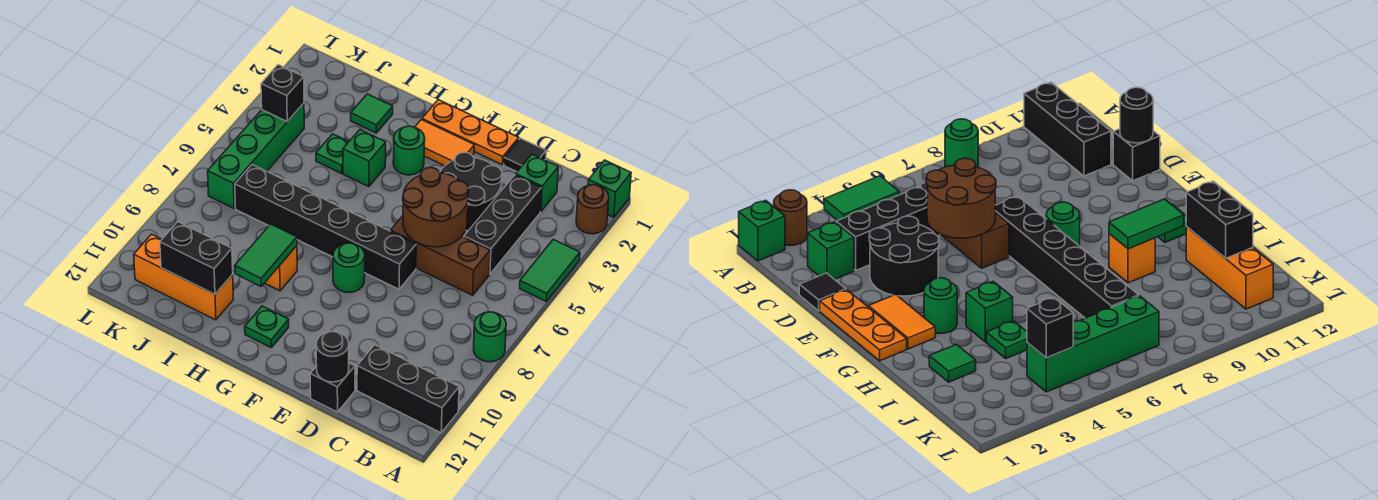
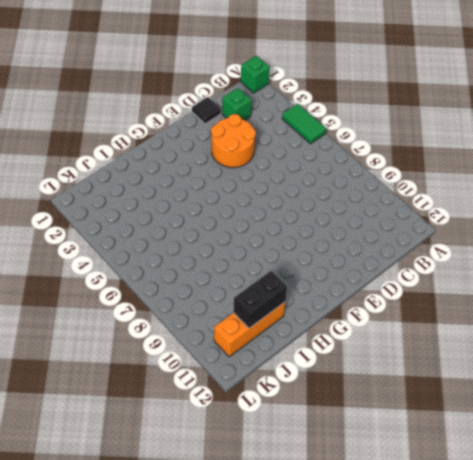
orange 2x2 round brick [211,114,256,168] -> black 2x2 round brick [440,152,502,231]
none -> brown 1x1 round brick [576,185,609,234]
none -> green 1x1 round brick [473,312,506,362]
none -> black 1x3 brick [357,345,459,433]

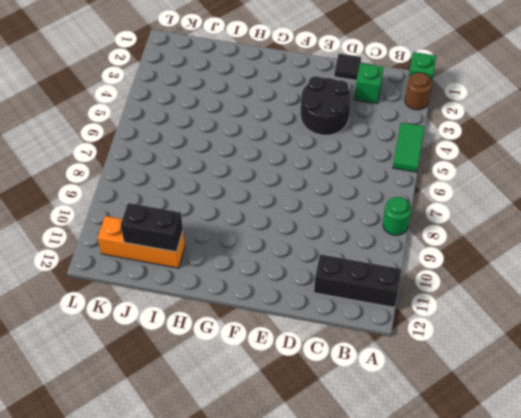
none -> black 1x3 brick [464,175,541,274]
none -> brown 1x3 brick [391,216,490,295]
none -> black 1x1 brick [310,363,355,412]

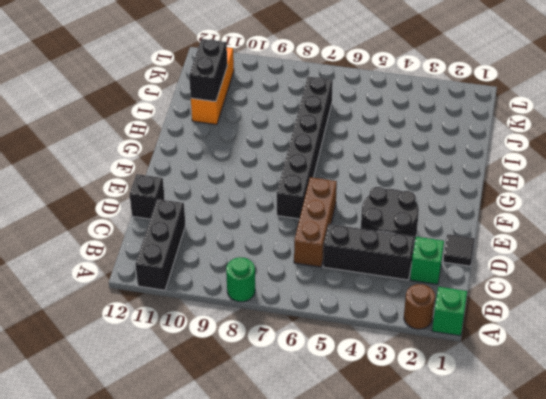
none -> green 1x2 tile [520,239,580,301]
none -> orange 1x3 plate [422,100,519,165]
none -> orange 1x2 tile [415,120,474,166]

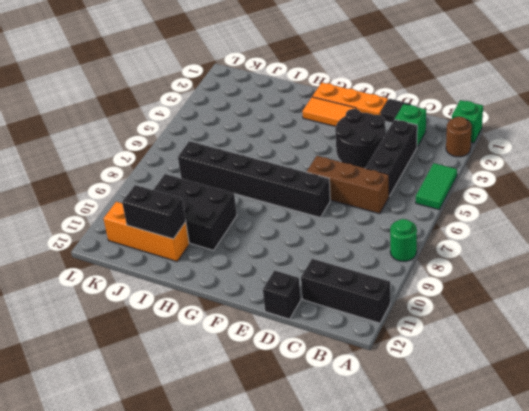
black 2x3 brick [153,174,237,250] -> orange 1x1 brick [265,246,297,291]
none -> green 1x1 round brick [333,243,365,293]
none -> green 1x1 round brick [393,126,425,175]
none -> green 1x1 plate [245,306,289,347]

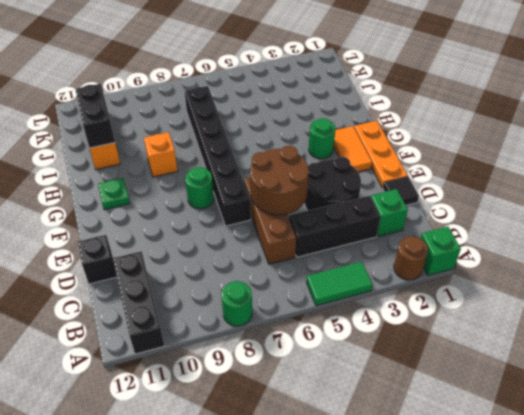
none -> green 1x1 brick [343,130,386,187]
none -> green 1x1 tile [351,94,393,133]
none -> green 1x1 plate [316,134,349,173]

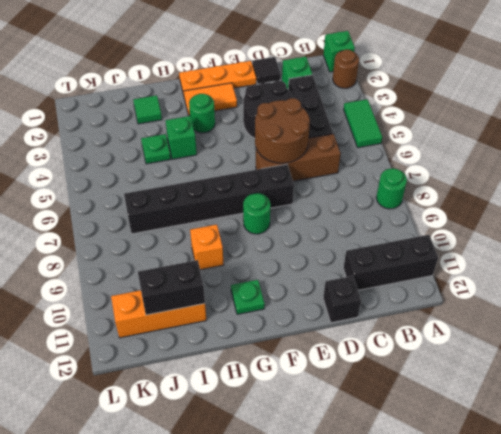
none -> green 1x4 brick [208,103,304,208]
none -> black 1x1 round brick [316,331,349,382]
none -> green 1x2 tile [235,224,297,286]

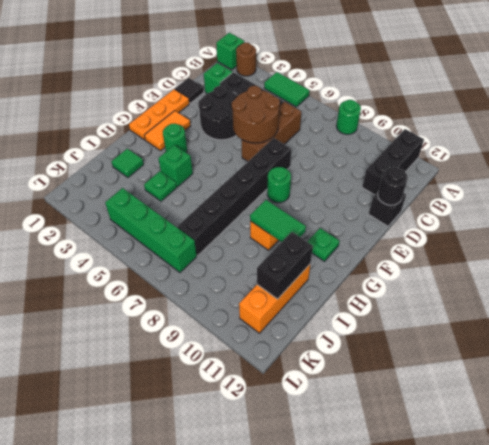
none -> black 1x1 brick [261,65,304,121]

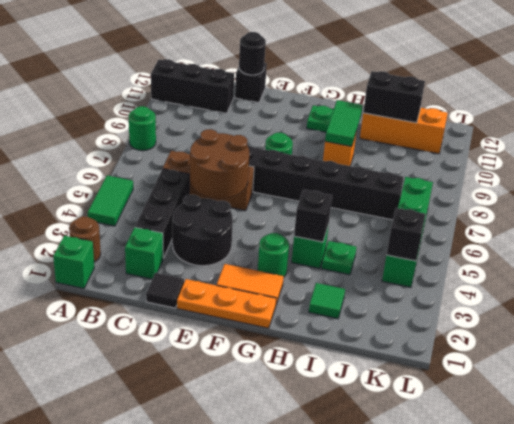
black 1x1 brick [294,190,332,242] -> none

